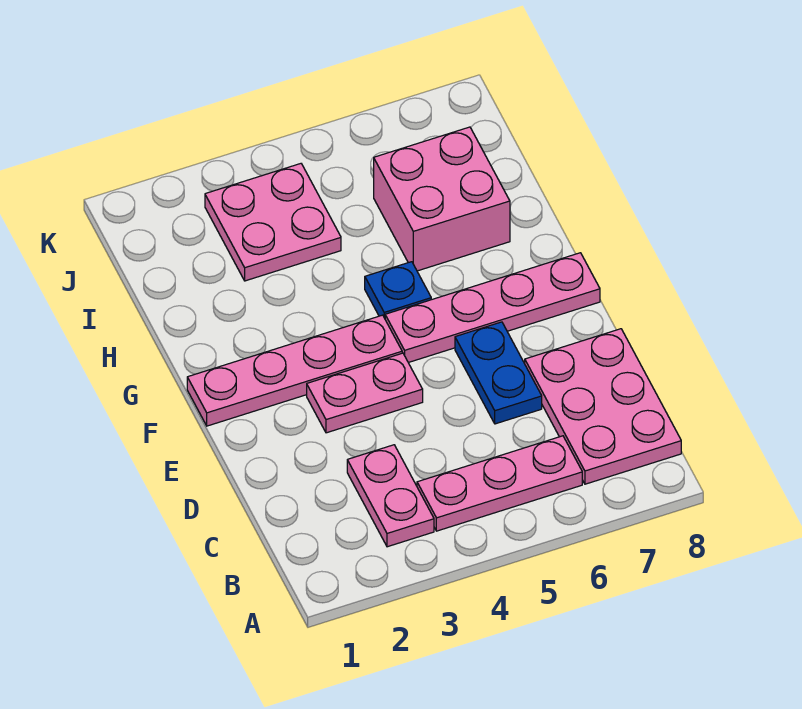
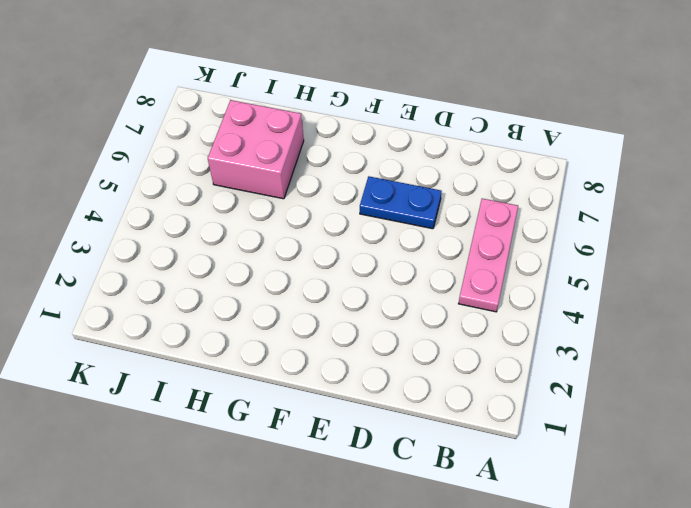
none -> pink 1x2 plate [347,445,434,547]
none -> pink 2x3 plate [525,329,681,484]

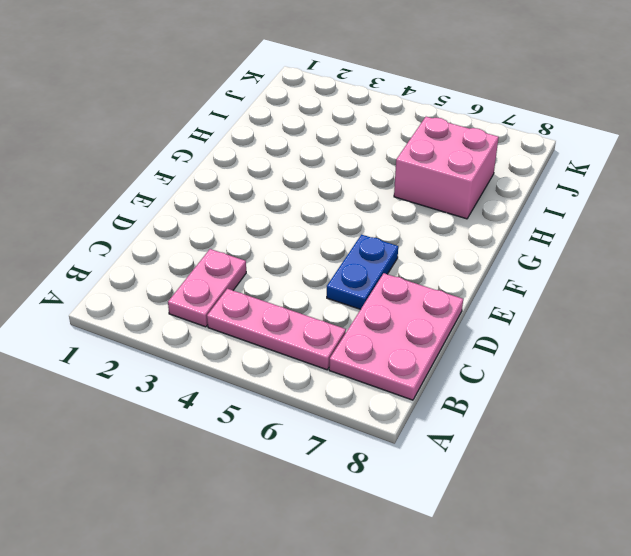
none -> pink 1x2 plate [307,353,423,433]
none -> pink 1x4 plate [187,315,402,426]

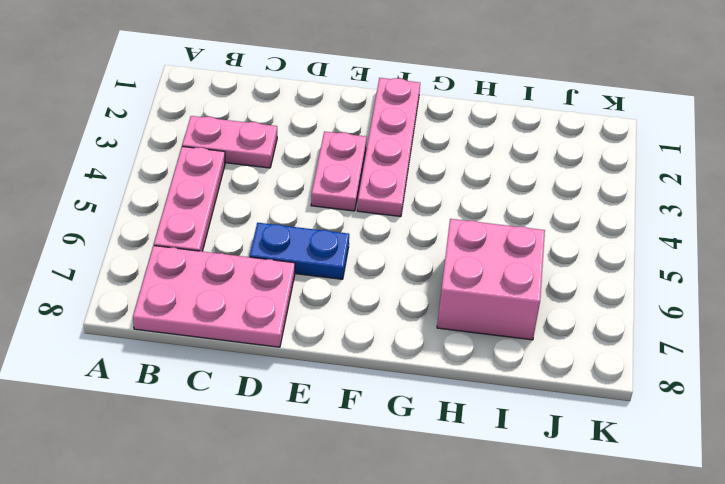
none -> pink 1x4 plate [385,253,600,363]
none -> blue 1x1 plate [365,262,431,318]

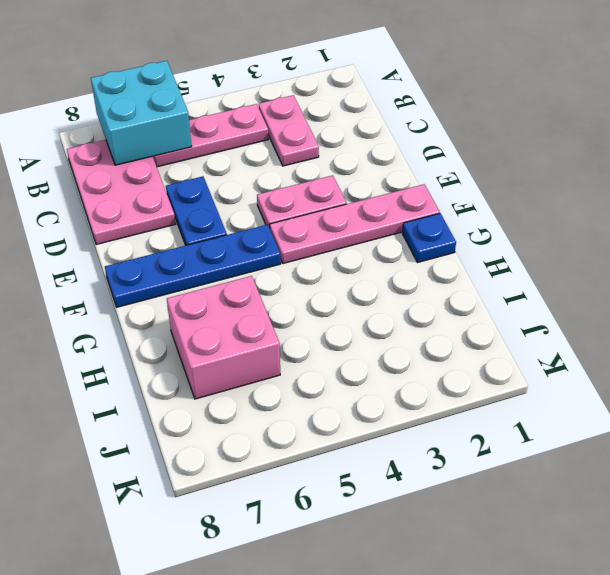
cyan 2x2 brick [91,61,192,165] -> none
blue 1x4 plate [105,225,281,307] -> pink 1x4 plate [385,253,600,363]
blue 1x1 plate [402,213,456,263] -> blue 1x1 plate moved to [365,262,431,318]
none -> pink 2x2 plate [205,164,341,281]

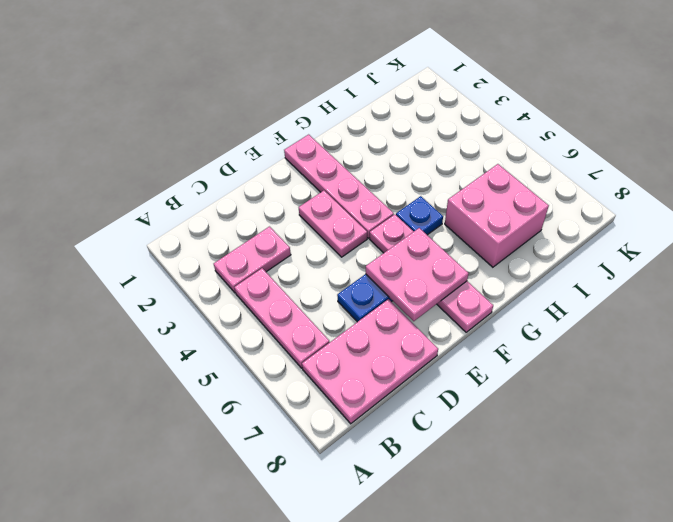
pink 2x2 plate [366,228,468,321] -> pink 2x2 plate moved to [205,164,341,281]

